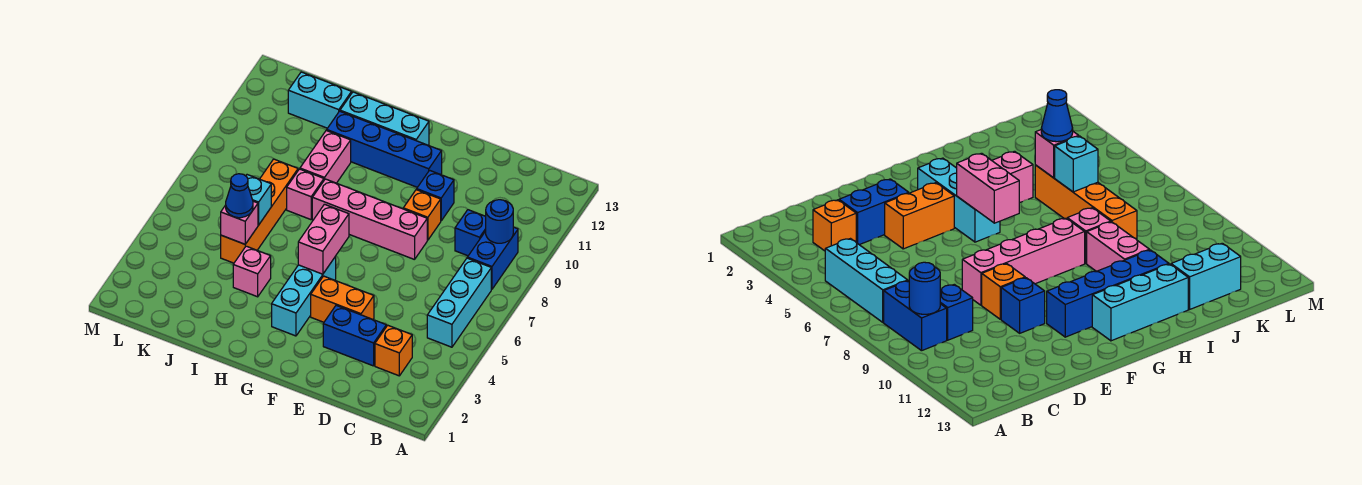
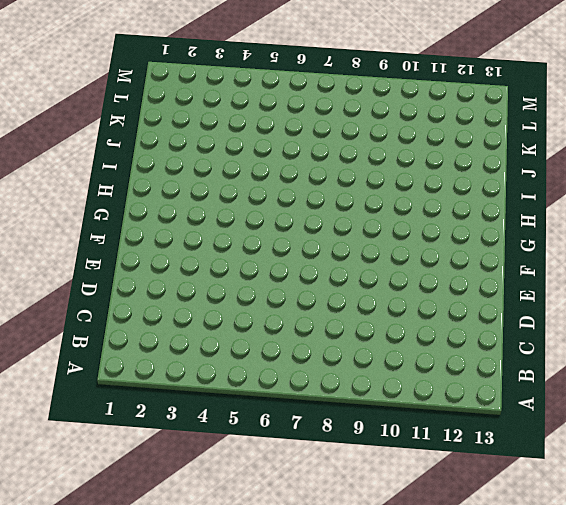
none -> cyan 1x3 brick [427,258,491,347]
none -> blue 1x2 brick [467,227,518,289]
none -> orange 1x1 brick [375,325,412,376]

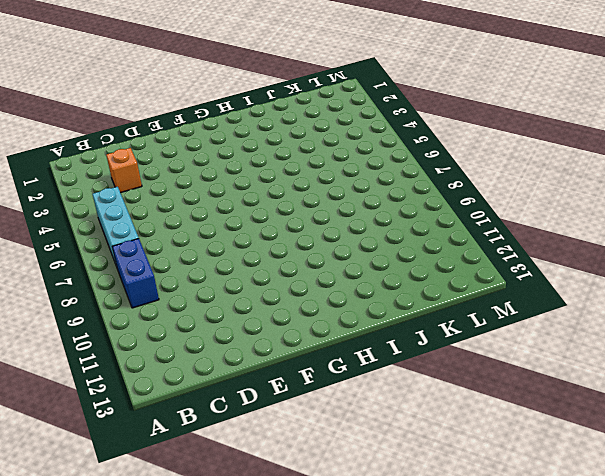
none -> blue 1x1 brick [455,210,486,256]
none -> blue 1x2 brick [323,305,386,366]
none -> orange 1x2 brick [311,276,374,322]

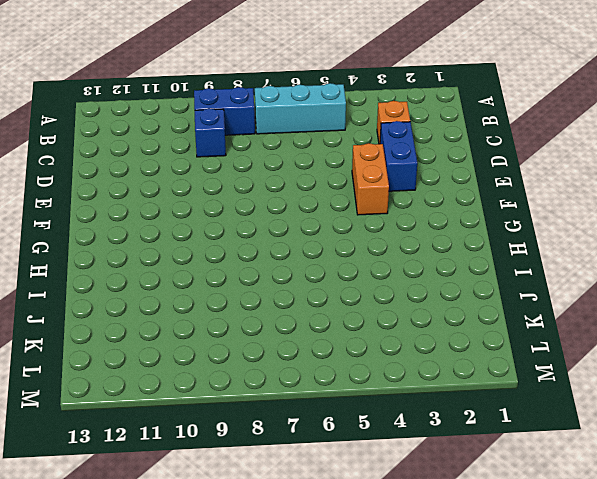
none -> pink 1x4 brick [312,179,427,260]
none -> orange 1x1 brick [403,190,441,240]
none -> blue 1x1 brick [417,170,454,221]

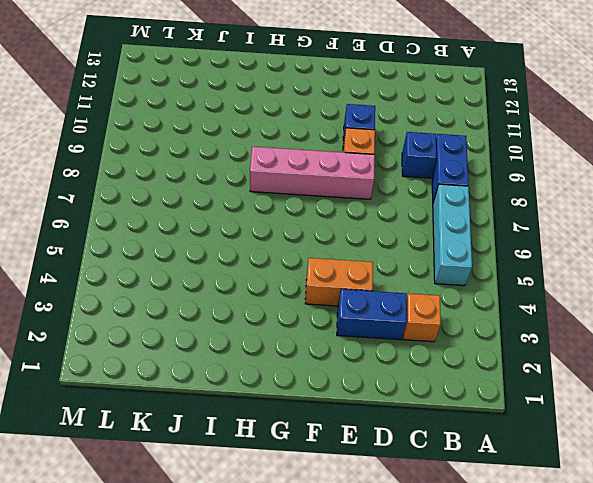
none -> blue 1x4 brick [327,111,442,187]
none -> cyan 1x3 brick [272,257,336,336]
none -> cyan 1x3 brick [340,92,429,145]

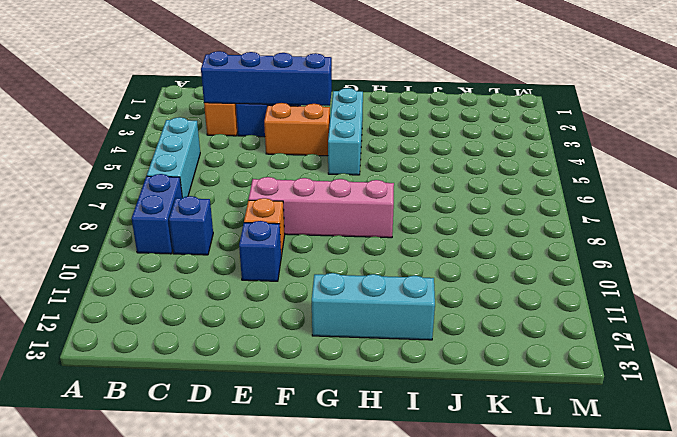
blue 1x4 brick [201,51,332,106] -> blue 1x4 brick moved to [327,111,442,187]
none -> pink 1x1 brick [233,246,271,297]
none -> pink 1x1 brick [287,169,324,220]
none -> pink 1x2 brick [300,130,351,183]

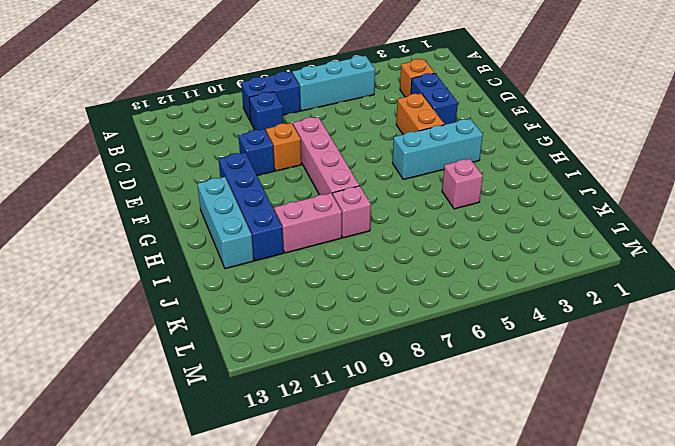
none -> orange 1x4 brick [221,159,298,263]
none -> cyan 1x2 brick [288,72,352,128]
none -> blue 1x1 round brick [486,200,513,243]

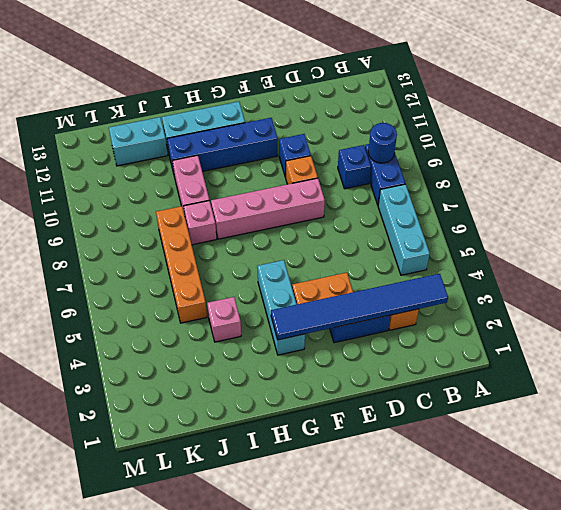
blue 1x6 tile [271,274,448,340] -> none
none -> pink 1x2 brick [298,204,349,274]
none -> pink 1x1 brick [221,201,258,244]
none -> cyan 1x1 brick [246,175,271,225]

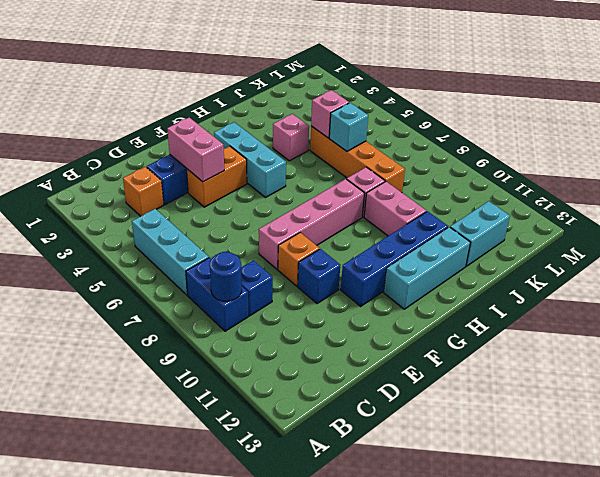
pink 1x2 brick [167,117,224,182] -> pink 1x2 brick moved to [298,204,349,274]
none -> blue 1x1 cone [226,174,253,218]

